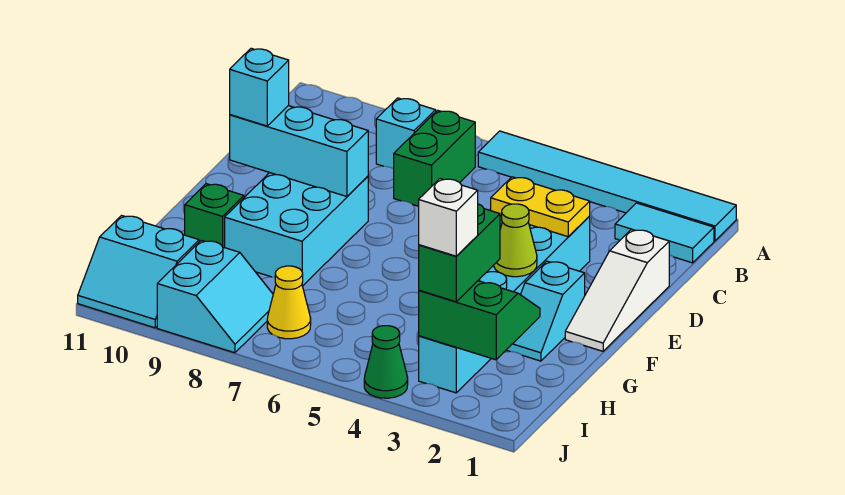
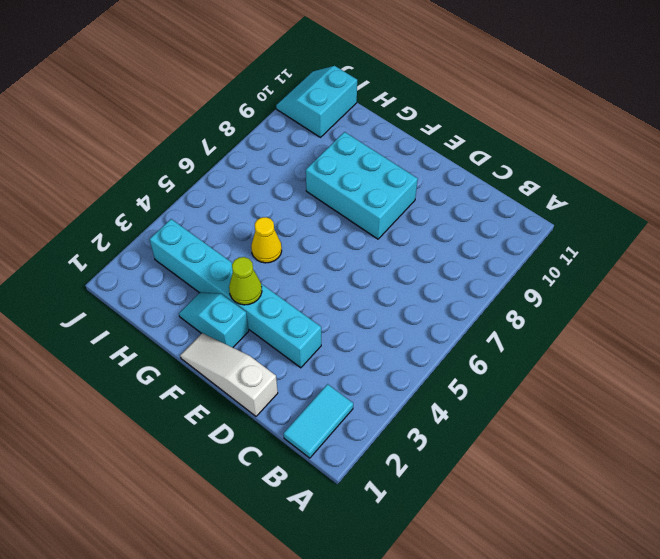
yellow 1x1 cone [251,217,282,263] -> yellow 1x1 cone moved to [267,266,311,339]
none -> cyan 1x6 tile [478,131,736,241]
none -> green 1x2 brick [394,110,475,206]
none -> cyan 1x1 brick [376,98,436,169]

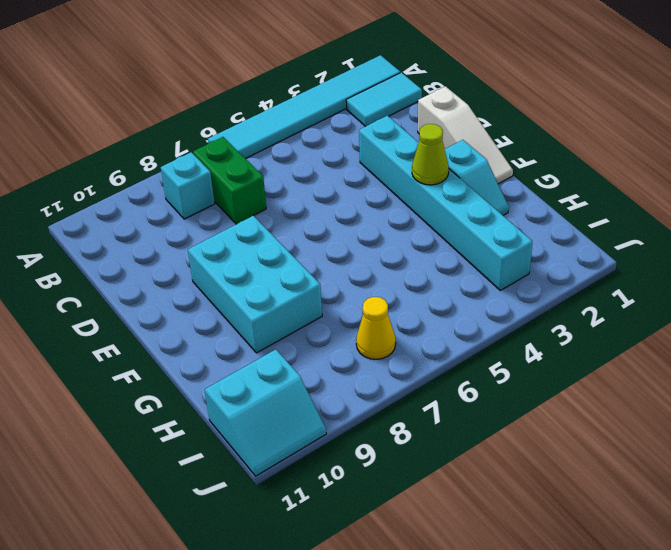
none -> green 1x1 brick [185,184,244,248]
none -> cyan 2x2 slope [157,240,273,353]
none -> green 1x1 cone [364,326,408,398]

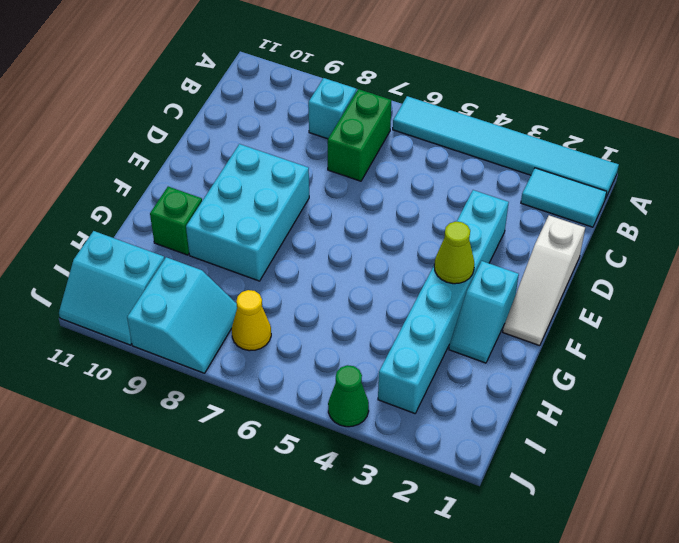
none -> yellow 1x2 plate [491,177,590,237]
none -> cyan 1x3 brick [230,106,368,197]
none -> green 2x2 slope [419,281,540,360]

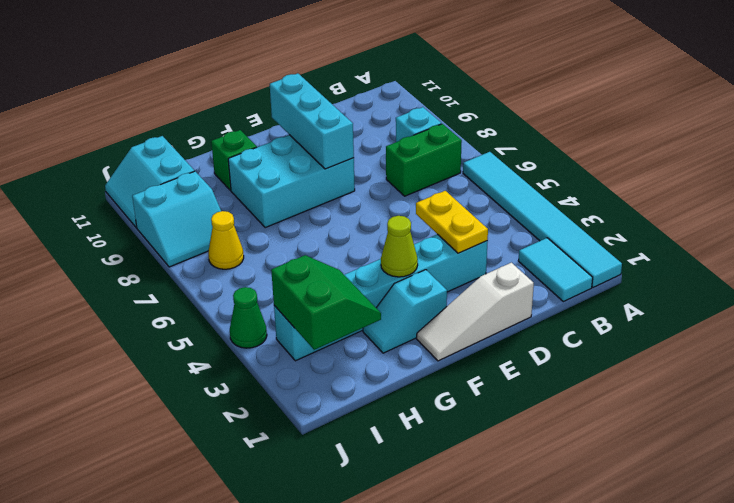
none -> cyan 1x1 brick [230,48,289,126]
none -> green 1x2 brick [419,204,500,302]
none -> white 1x1 brick [419,179,478,256]

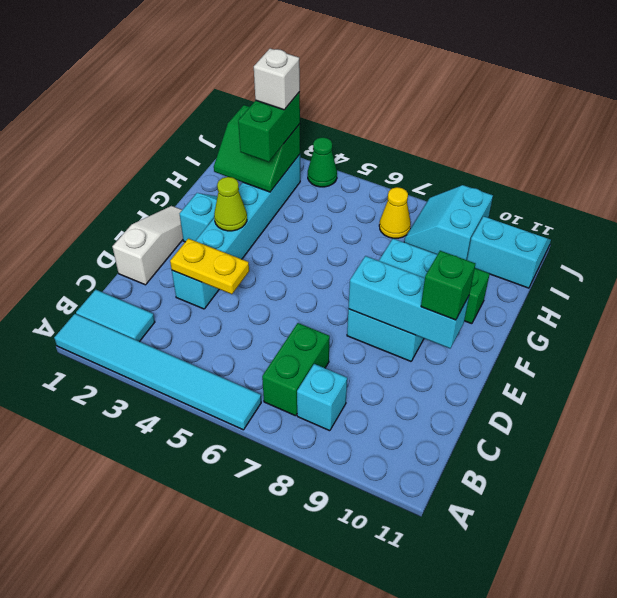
green 1x1 brick [421,251,475,320] -> cyan 1x1 brick [230,48,289,126]

